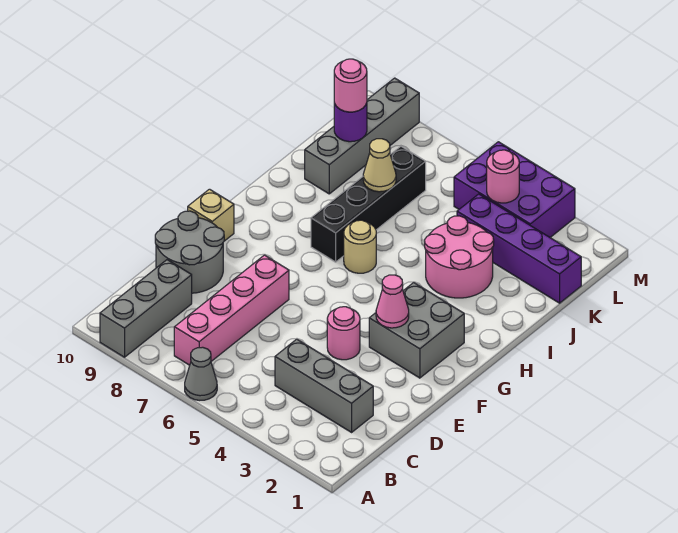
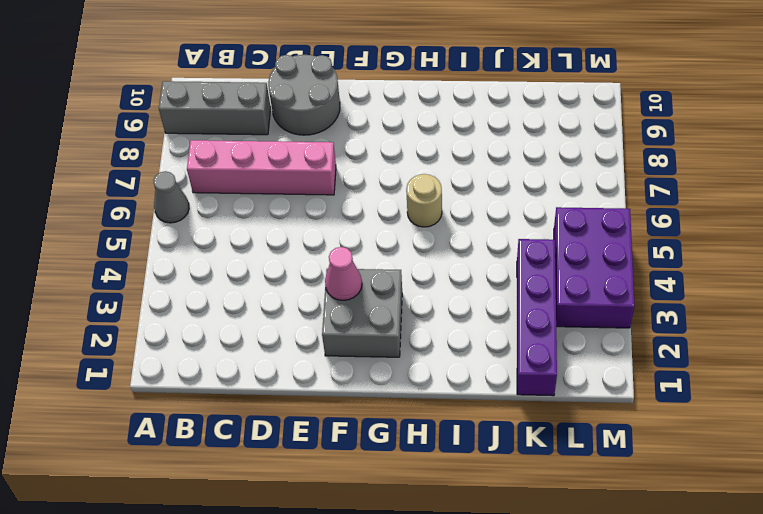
none -> grey 1x3 brick [275,339,373,432]
none -> pink 1x1 round brick [327,307,360,360]
none -> tan 1x1 brick [188,189,234,241]

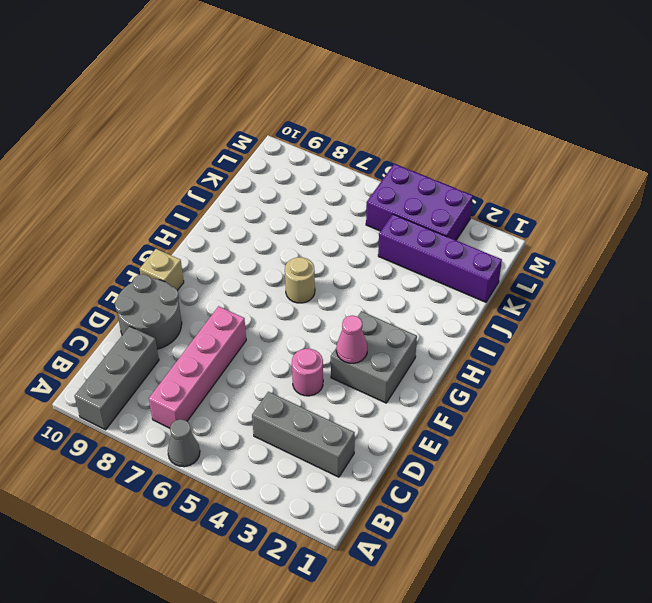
none -> black 1x4 brick [311,146,426,262]
none -> pink 2x2 round brick [425,216,494,298]
none -> grey 1x4 brick [305,78,419,194]

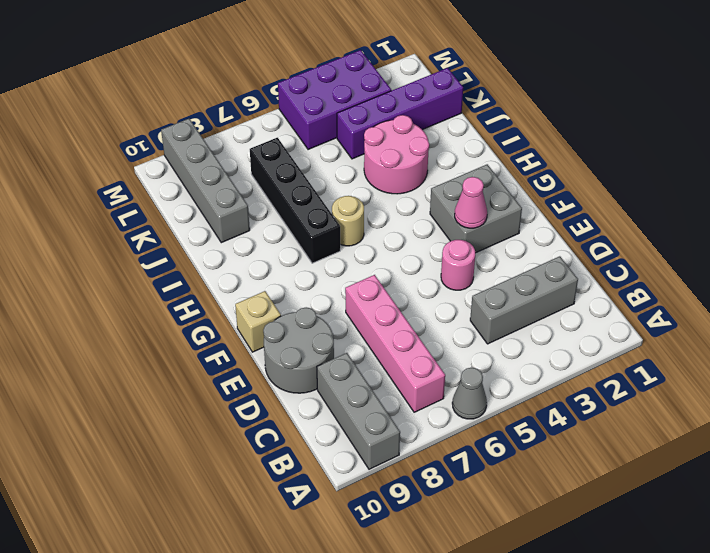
none -> tan 1x1 cone [363,139,396,192]
none -> purple 1x1 round brick [334,103,367,142]
none -> pink 1x1 round brick [487,150,519,203]

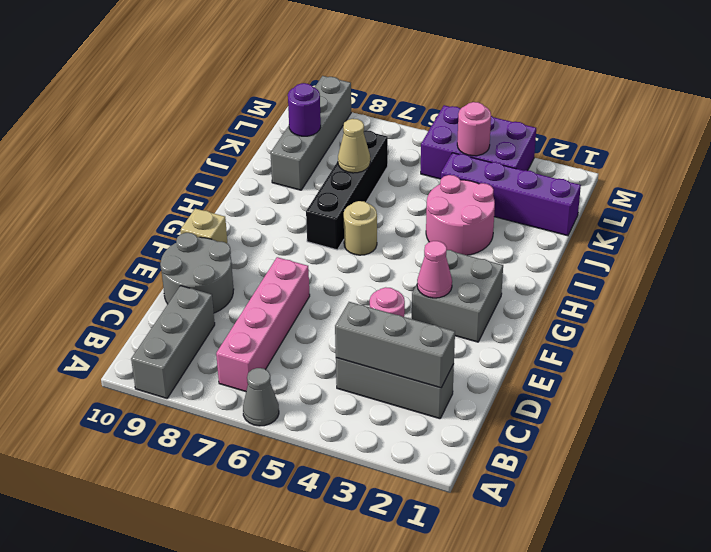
grey 1x3 brick [335,302,455,388] -> none
none -> pink 1x1 round brick [334,59,367,112]

